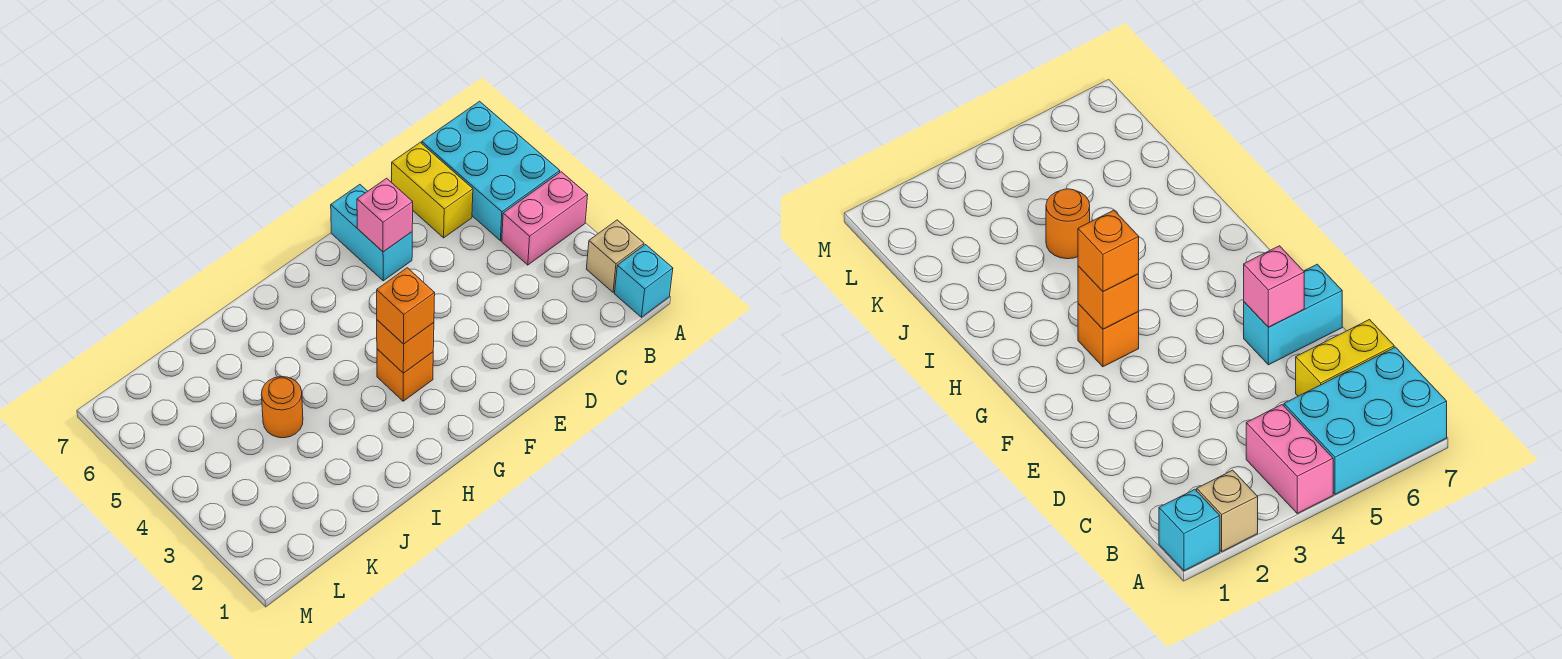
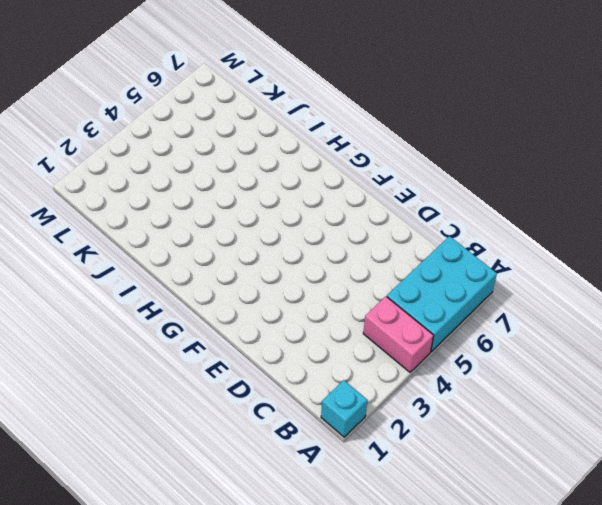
none -> tan 1x1 brick [586,220,644,292]
none -> yellow 1x2 brick [392,142,473,238]

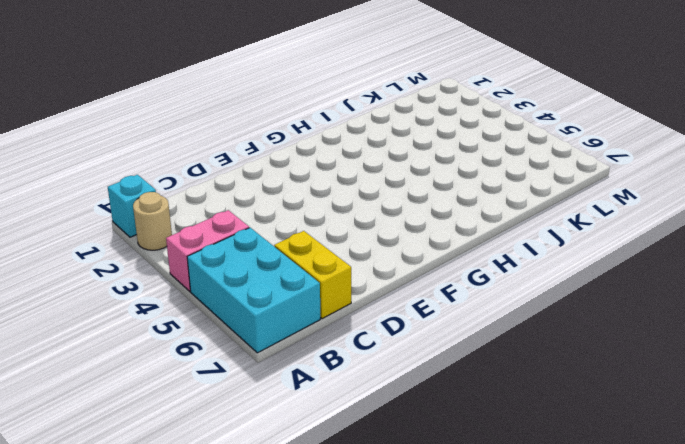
tan 1x1 round brick [133,192,172,250] -> tan 1x1 brick [586,220,644,292]
none -> cyan 1x2 brick [331,185,412,281]
none -> orange 1x1 brick [377,349,433,401]

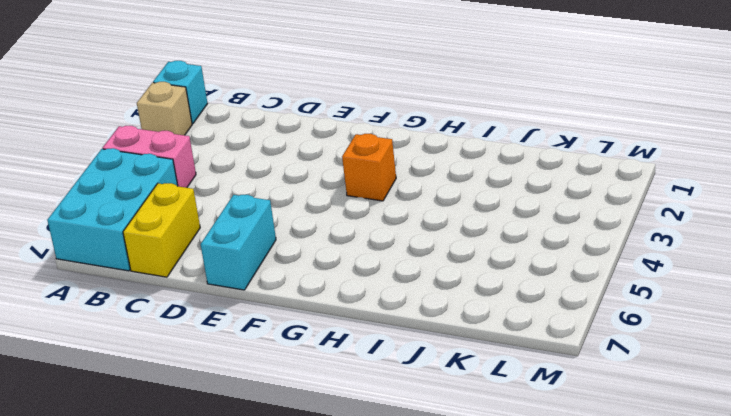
none -> orange 1x1 round brick [261,377,303,438]
none -> pink 1x1 brick [357,178,413,252]

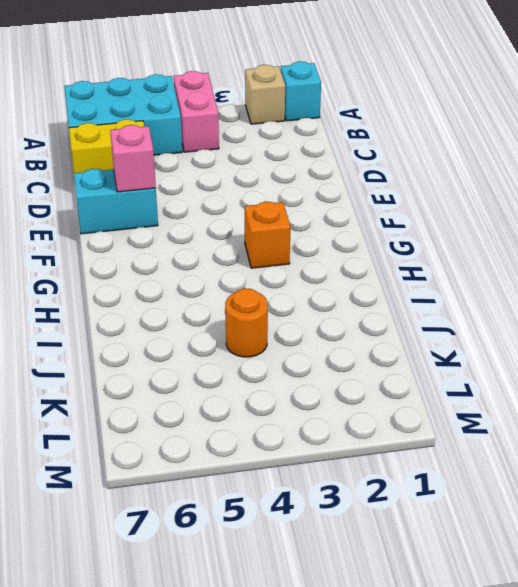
none -> orange 1x1 brick [377,320,434,373]
none -> orange 1x1 brick [377,268,435,344]

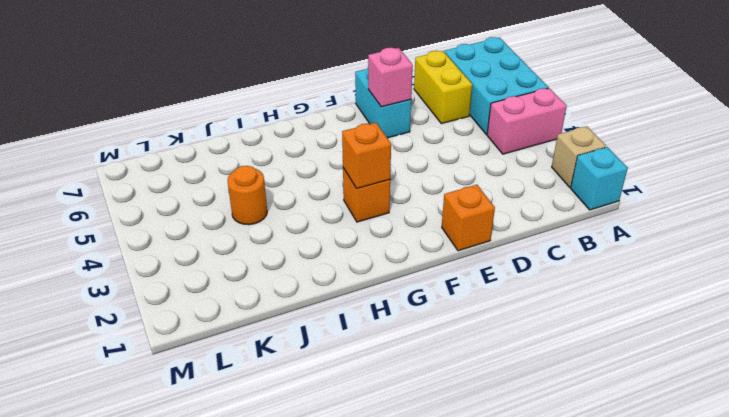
orange 1x1 brick [442,185,495,251] -> orange 1x1 brick moved to [377,268,435,344]

